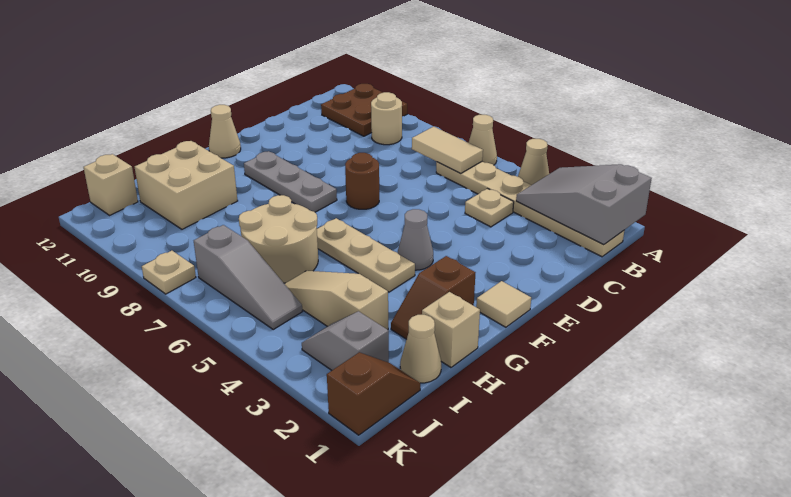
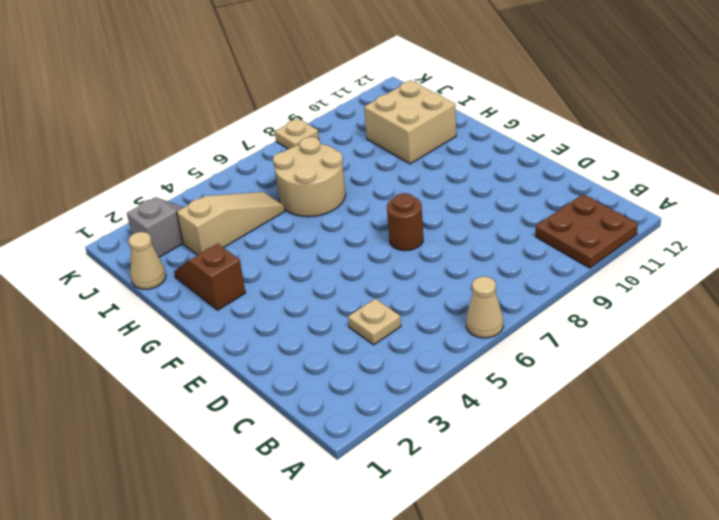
none -> tan 1x1 cone [518,139,549,185]
none -> tan 1x6 plate [436,162,624,257]
none -> tan 1x1 round brick [371,92,402,145]

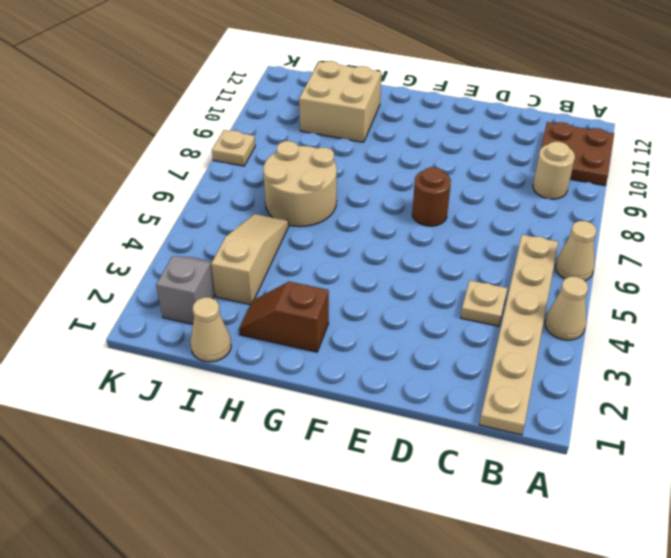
none -> tan 1x1 tile [476,281,531,327]
none -> grey 1x1 cone [398,209,433,270]
none -> grey 1x3 plate [244,151,337,212]

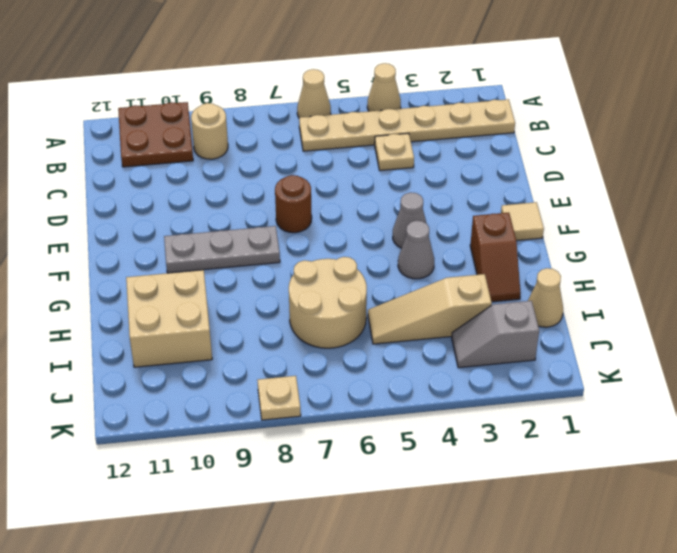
grey 1x1 cone [398,221,434,279] -> tan 1x3 plate [317,218,415,292]
none -> tan 1x1 cone [209,105,241,158]
none -> tan 1x1 brick [422,292,480,367]
none -> brown 1x2 slope [327,352,420,435]

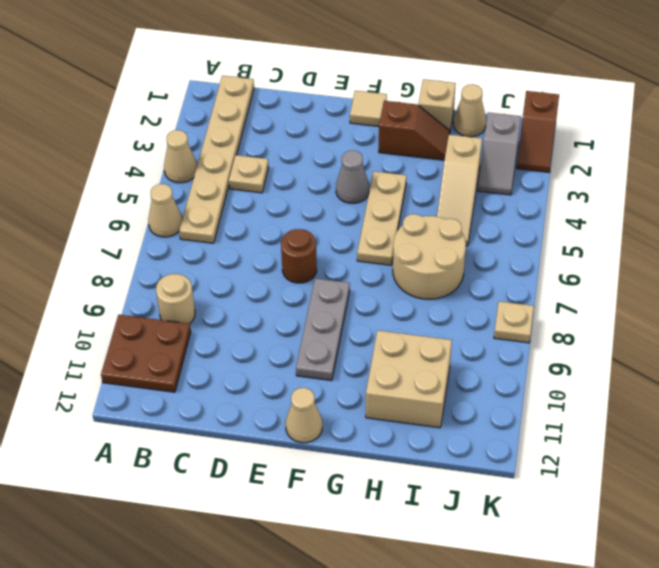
brown 1x2 slope [517,91,559,172] -> brown 1x2 slope turned to [327,352,420,435]
none -> grey 1x3 slope [194,225,302,329]
none -> tan 1x1 brick [83,154,138,215]
none -> grey 2x3 slope [516,164,652,245]

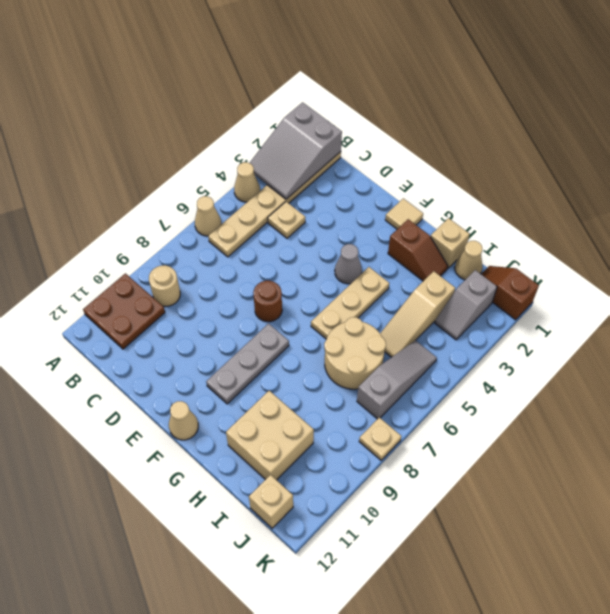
none -> tan 1x2 tile [412,126,483,174]

